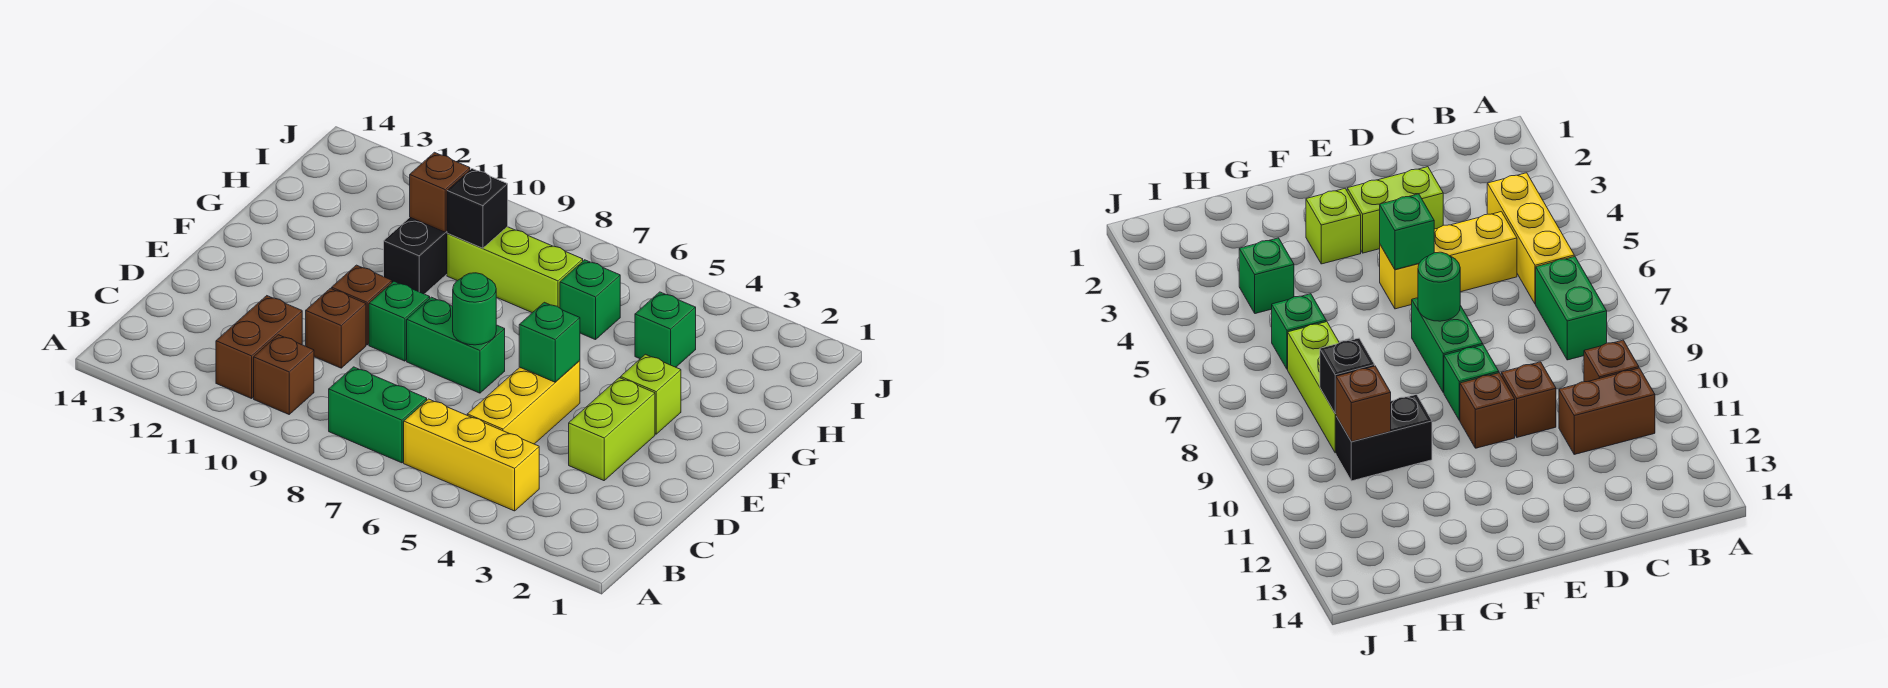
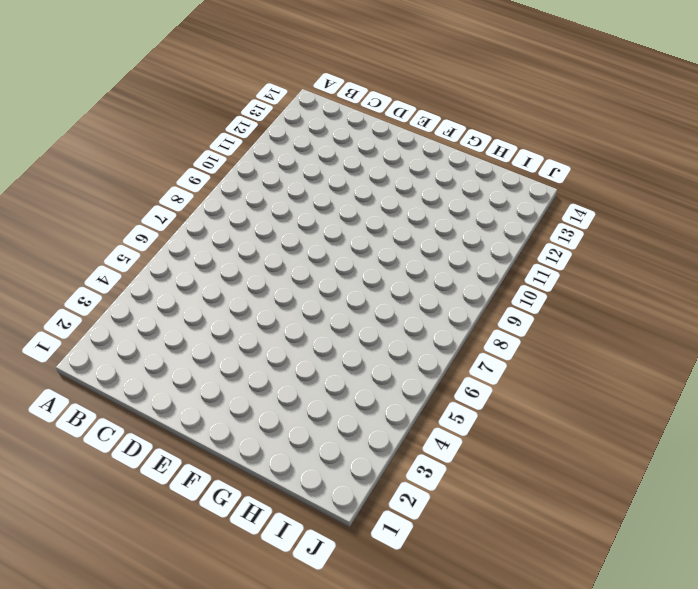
none -> yellow 1x3 brick [404,399,539,511]
none -> green 1x2 brick [329,367,427,463]
none -> brown 1x1 brick [254,335,314,414]

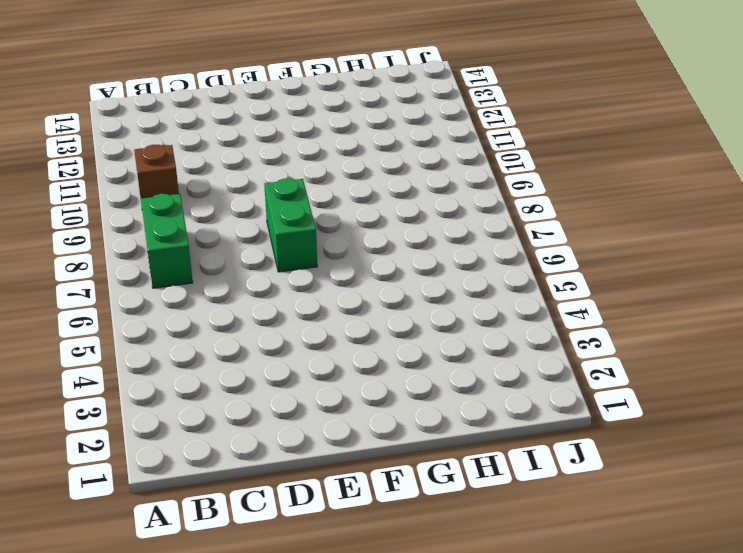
none -> yellow 1x3 brick [404,399,539,511]
none -> brown 1x2 brick [216,296,302,398]
none -> yellow 1x3 brick [467,361,580,444]

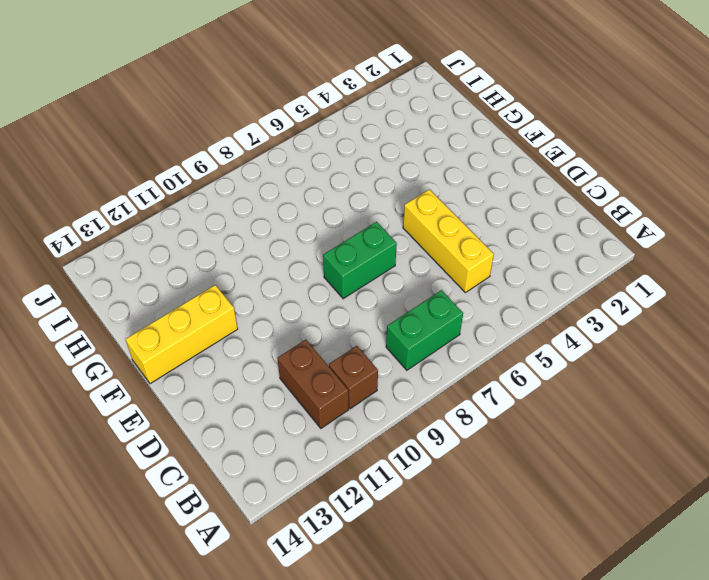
yellow 1x3 brick [125,285,238,384] -> yellow 1x3 brick moved to [404,399,539,511]
none -> lime 1x2 brick [569,378,655,481]
none -> brown 1x1 brick [306,288,366,368]
none -> green 1x1 brick [369,281,430,361]

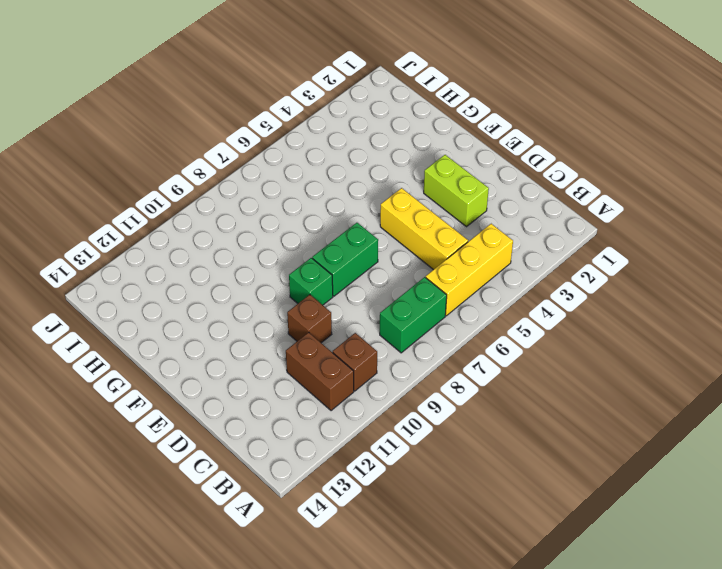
none -> brown 1x1 brick [332,265,392,345]
none -> lime 1x1 brick [621,354,681,434]
none -> black 1x2 brick [384,218,447,294]

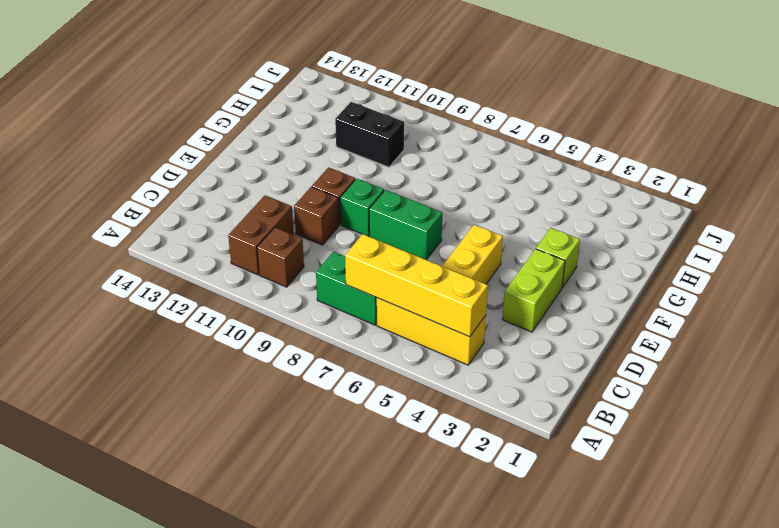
yellow 1x4 brick [345,234,488,337] -> none
black 1x2 brick [335,102,404,167] -> black 1x2 brick turned to [384,218,447,294]
none -> green 1x1 brick [635,292,696,367]
none -> green 1x1 brick [560,260,620,340]
none -> lime 1x3 brick [447,227,583,313]

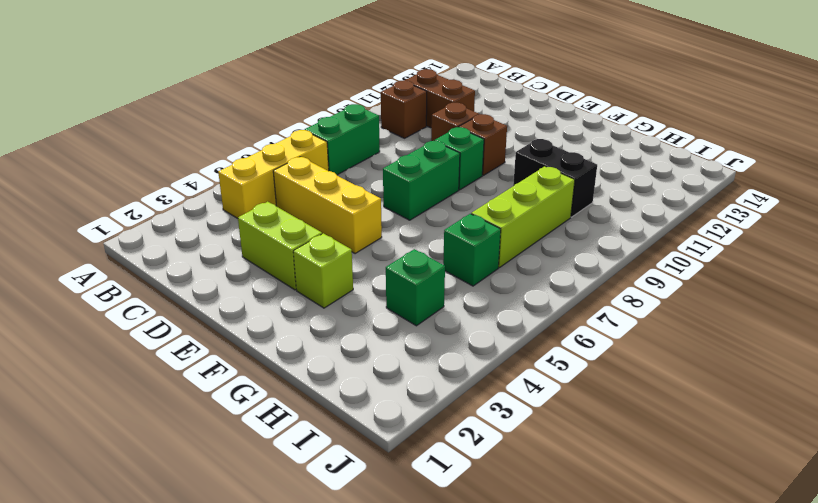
none -> green 1x1 brick [519,302,580,382]
none -> green 1x1 round brick [453,273,496,345]
none -> black 1x1 brick [447,169,508,248]

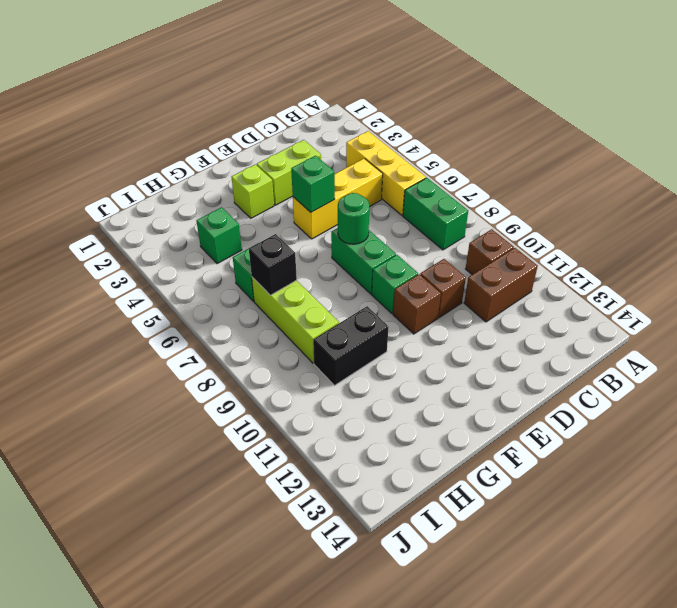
black 1x1 brick [249,234,297,295] -> black 1x1 brick moved to [447,169,508,248]
none -> brown 1x1 brick [410,152,470,232]

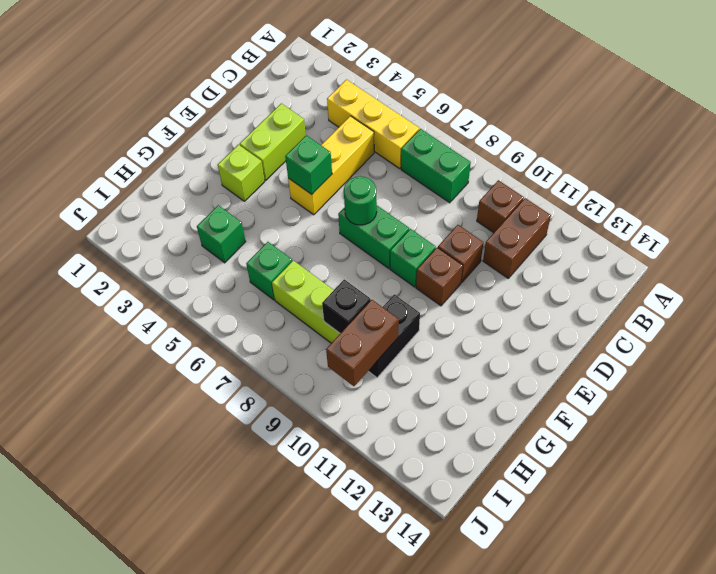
brown 1x2 brick [326,300,399,386] -> brown 1x1 brick [410,152,470,232]

